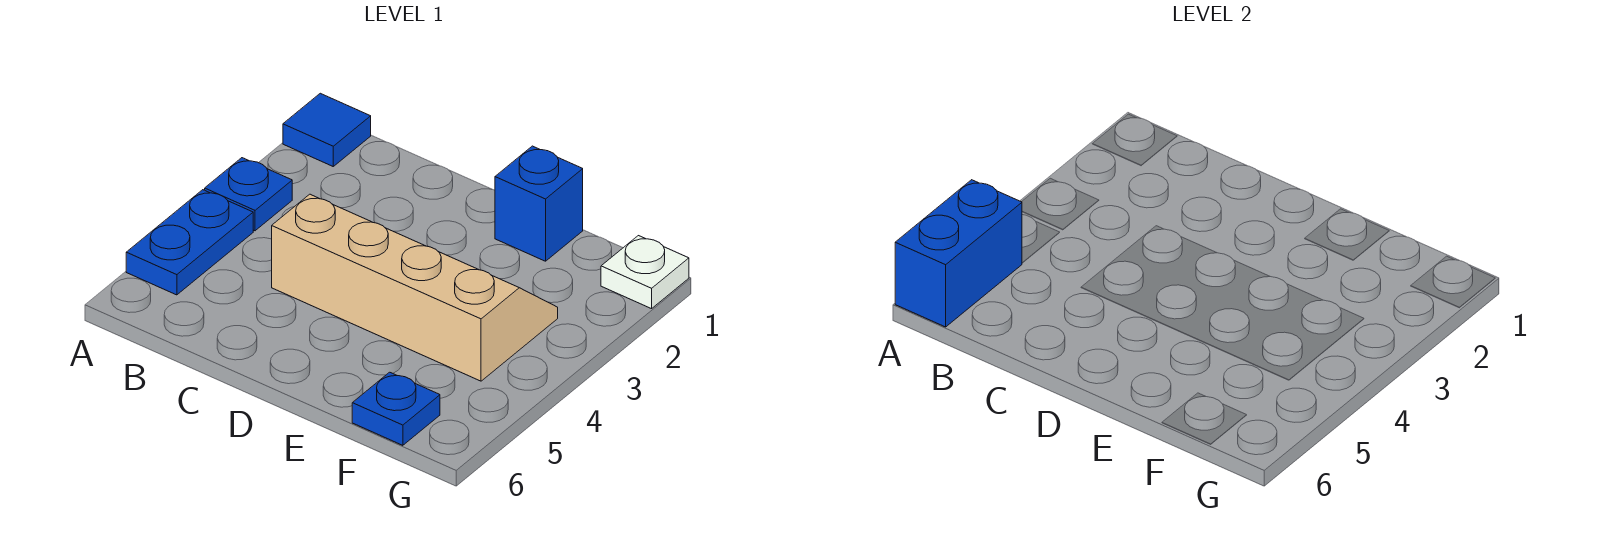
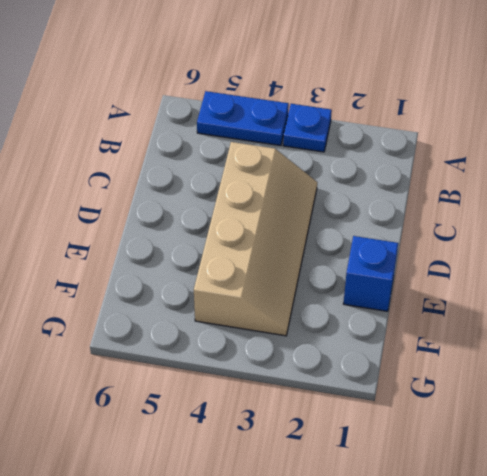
none -> blue 1x1 tile [283,93,371,166]
none -> blue 1x1 plate [352,372,440,445]

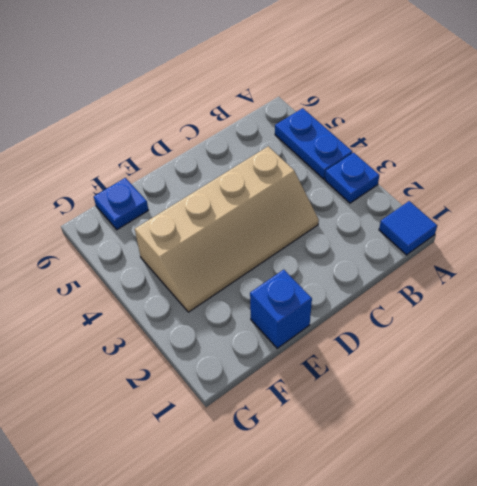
none -> white 1x1 plate [601,236,689,309]
none -> blue 1x2 brick [895,180,1022,327]

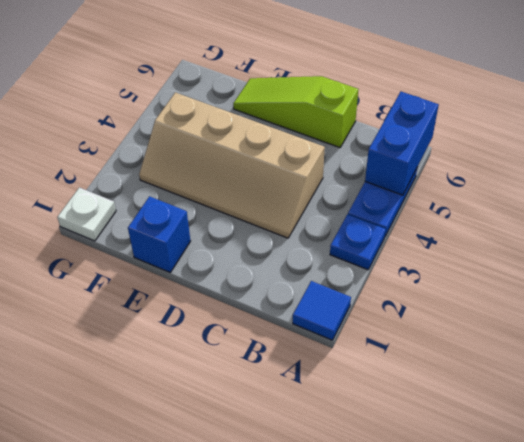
lime 1x3 slope [233,76,358,148] -> none
none -> blue 1x1 plate [352,372,440,445]

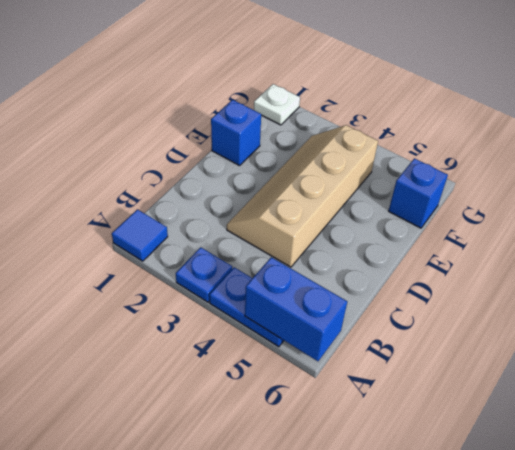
blue 1x1 brick [389,158,448,228] -> blue 1x1 plate [352,372,440,445]

